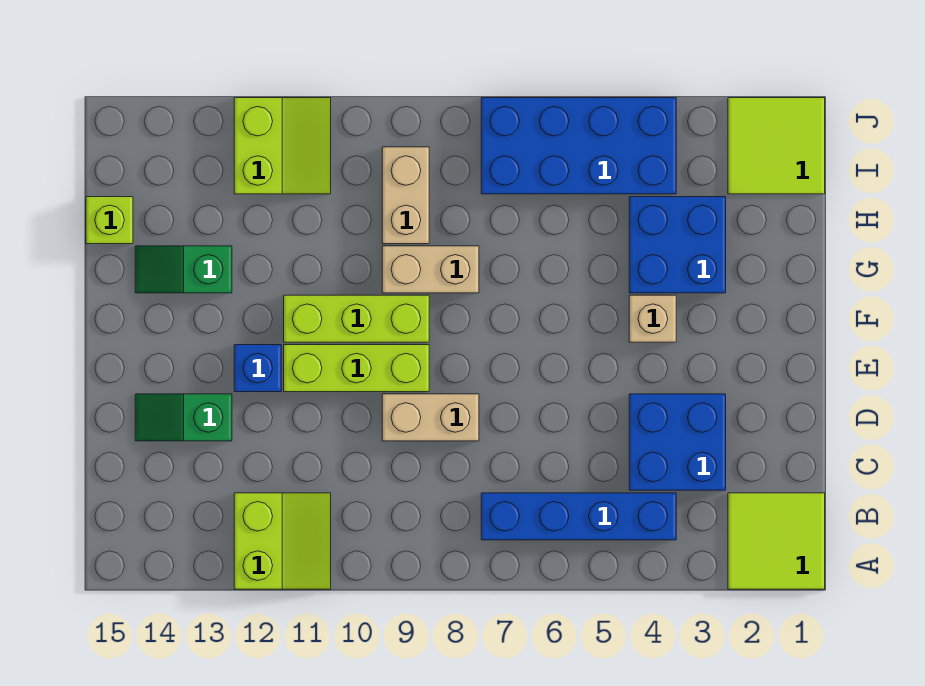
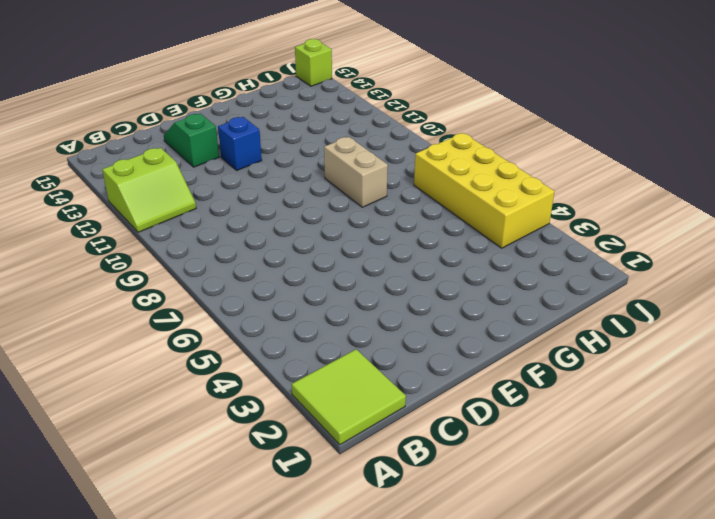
yellow 2x4 brick [414,133,555,248] -> blue 2x4 brick [481,98,676,194]
lime 1x1 brick [295,39,332,86] -> lime 1x1 brick moved to [86,197,133,244]
none -> blue 1x4 brick [481,493,676,540]
none -> blue 2x2 brick [629,394,726,490]
none -> tan 1x2 brick [382,394,479,441]

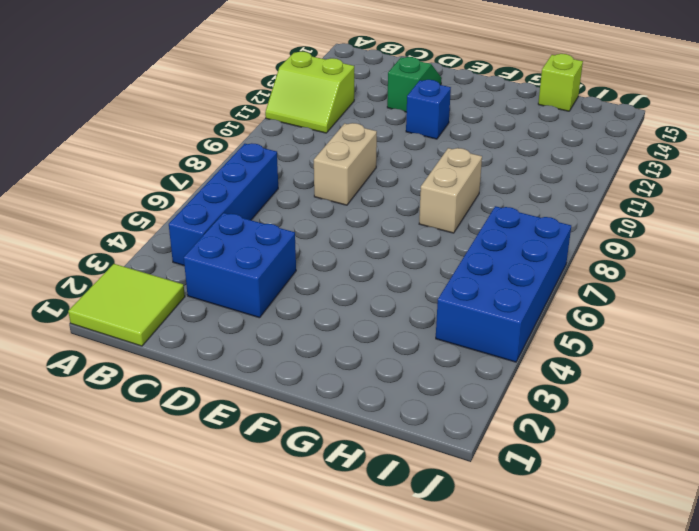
none -> lime 1x3 brick [284,345,429,392]
none -> tan 1x1 brick [629,295,676,342]
none -> lime 1x3 brick [284,295,429,342]

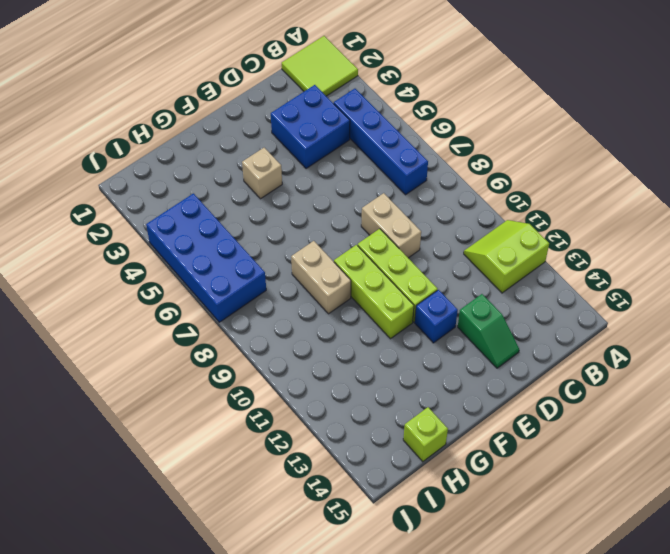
none -> blue 2x2 brick [629,197,726,293]
none -> green 1x2 slope [135,246,232,293]
none -> tan 1x2 brick [382,147,429,244]

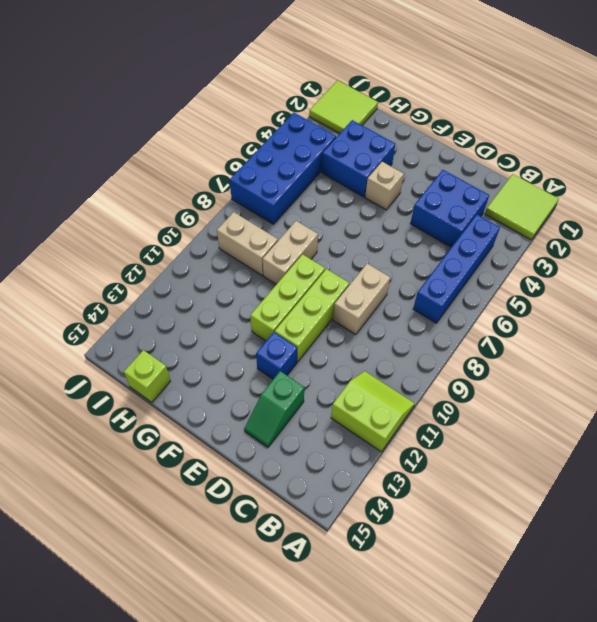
none -> green 1x2 slope [135,246,232,293]
none -> lime 2x2 slope [234,98,331,194]

